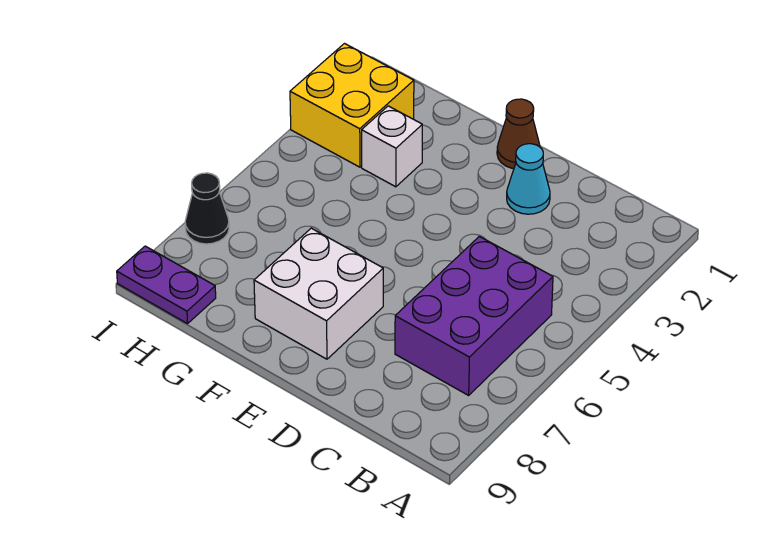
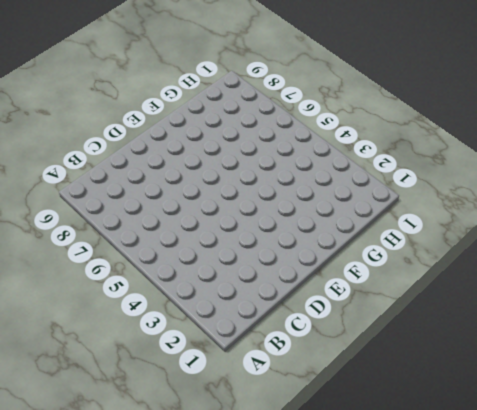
none -> purple 2x3 brick [395,236,553,395]
none -> cyan 1x1 cone [507,144,550,214]

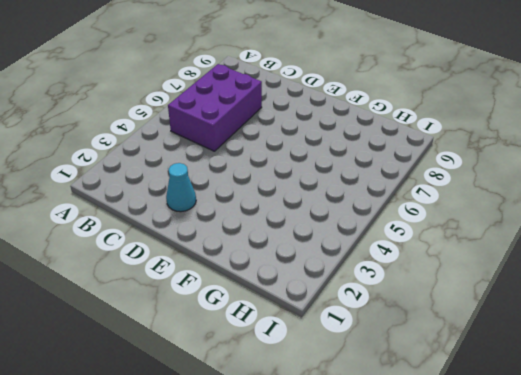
none -> brown 1x1 cone [497,99,540,169]
none -> white 2x2 brick [254,228,383,359]

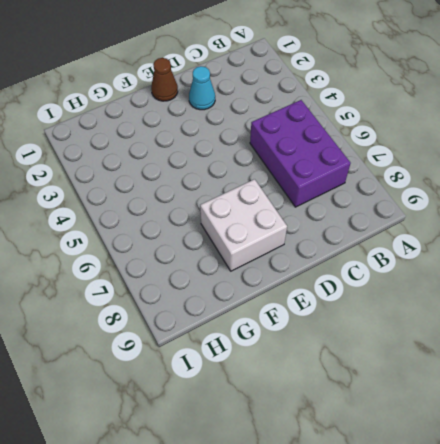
none -> white 1x1 brick [362,106,422,187]
none -> yellow 2x2 brick [290,44,414,167]

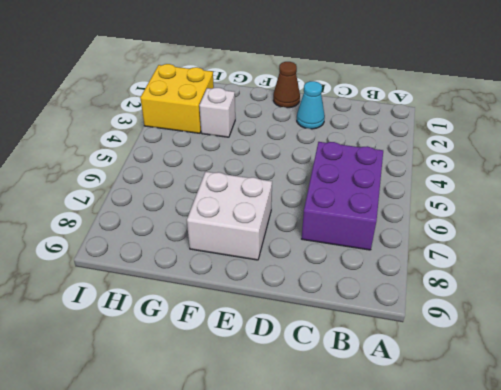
none -> purple 1x2 plate [117,246,216,324]
none -> black 1x1 cone [185,173,229,244]

